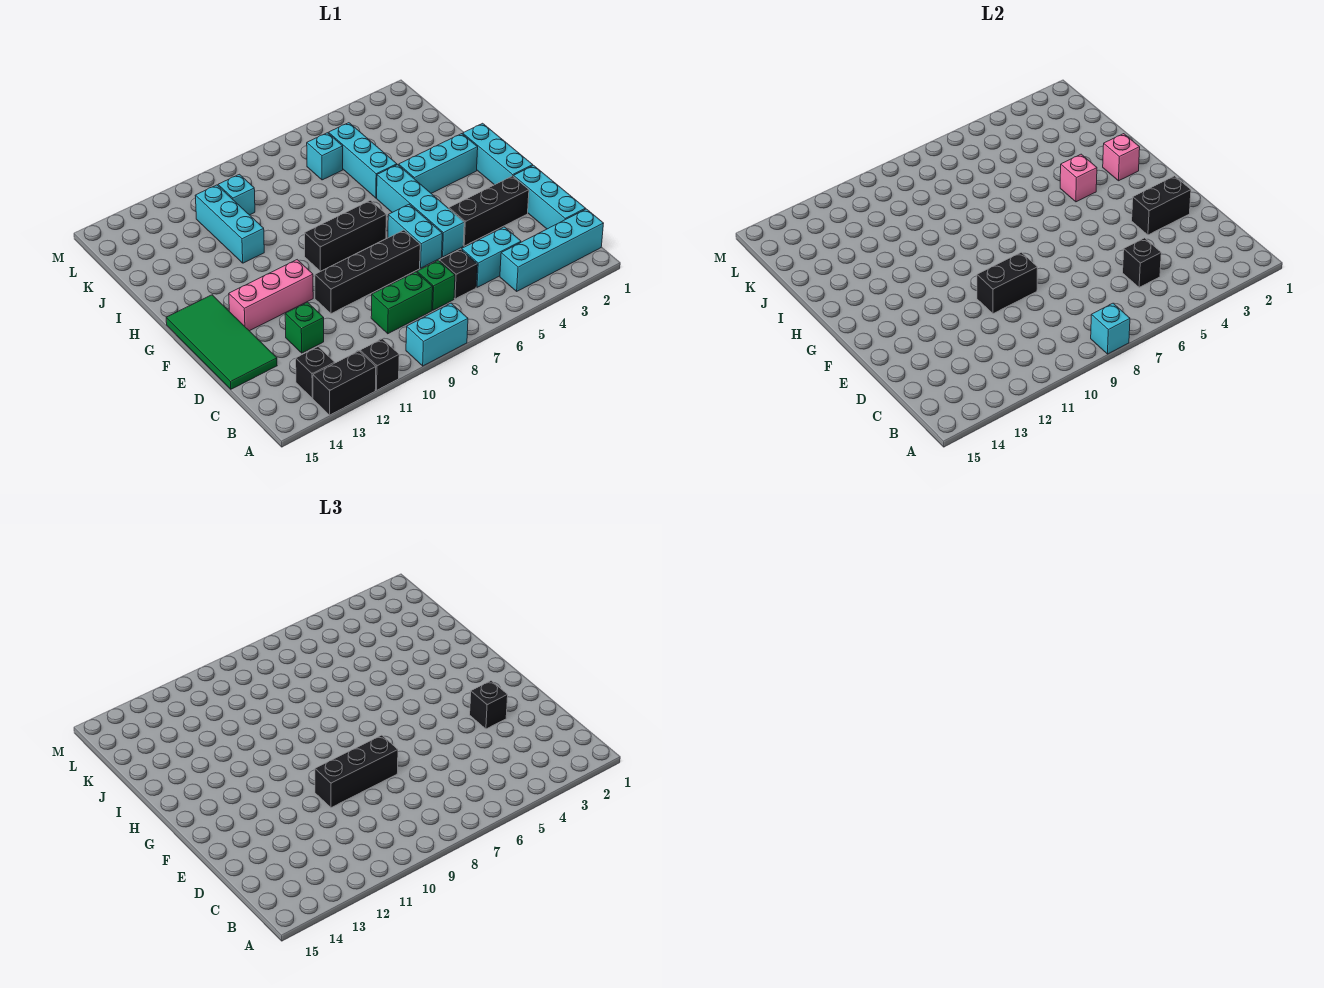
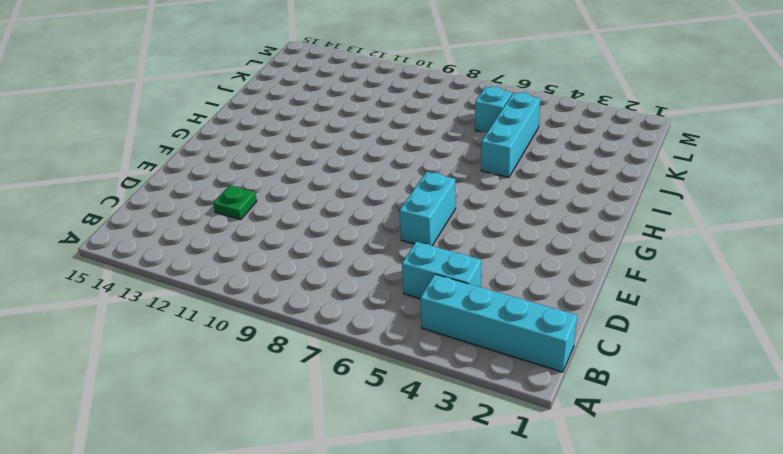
green 1x1 plate [213,185,257,220] -> green 1x1 brick [285,302,324,353]
none -> cyan 1x2 brick [406,303,468,366]
none -> black 1x1 brick [360,339,399,390]
none -> black 1x2 brick [313,351,376,415]
none -> black 1x1 brick [296,347,335,398]

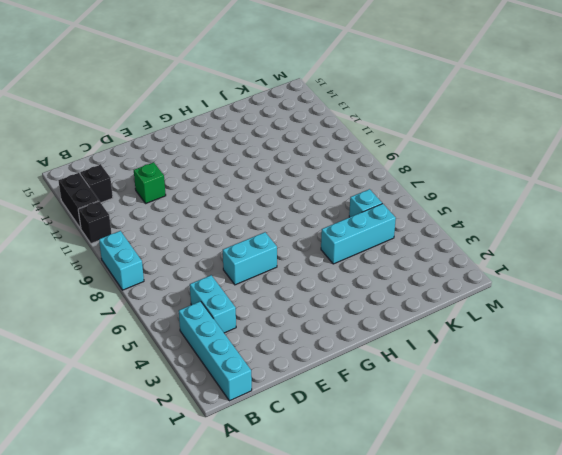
none -> cyan 1x3 brick [513,165,586,229]
none -> black 1x1 brick [439,249,477,299]
none -> green 1x1 brick [417,260,455,310]
none -> green 1x2 brick [371,272,433,334]

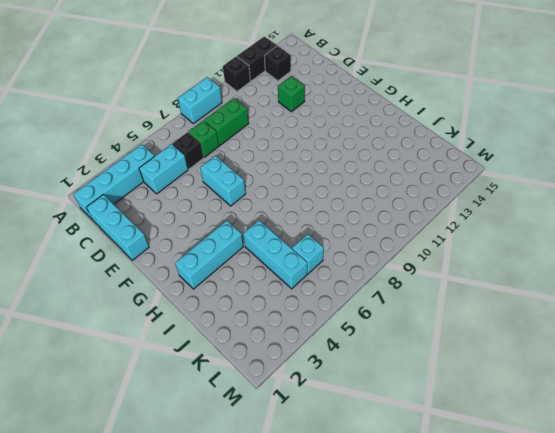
none -> green 2x4 tile [166,295,277,389]
none -> black 1x3 brick [449,176,529,246]
none -> cyan 1x4 brick [377,165,464,257]
none -> black 1x4 brick [315,230,420,314]

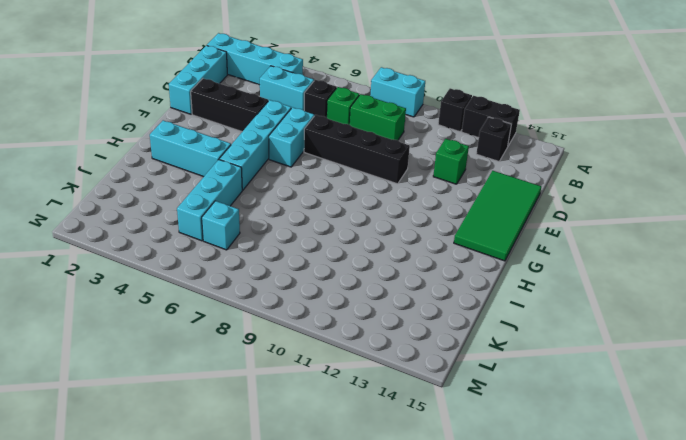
none -> cyan 1x3 brick [463,123,533,185]
none -> pink 1x3 brick [229,260,313,331]
none -> black 1x3 brick [305,200,386,271]
none -> cyan 1x3 brick [195,185,264,263]

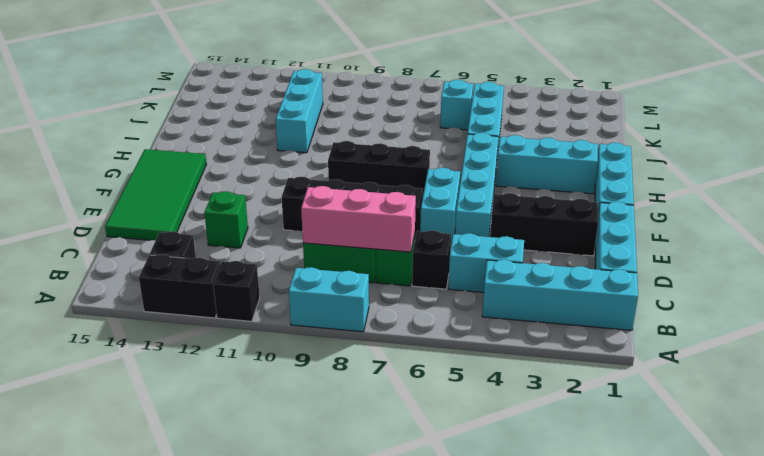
pink 1x3 brick [301,186,416,252] -> pink 1x3 brick moved to [229,260,313,331]
none -> cyan 1x1 brick [218,174,255,215]
none -> cyan 1x1 brick [1091,303,1130,354]
none -> black 1x1 brick [1123,238,1161,287]
none -> black 1x2 brick [1132,176,1191,235]

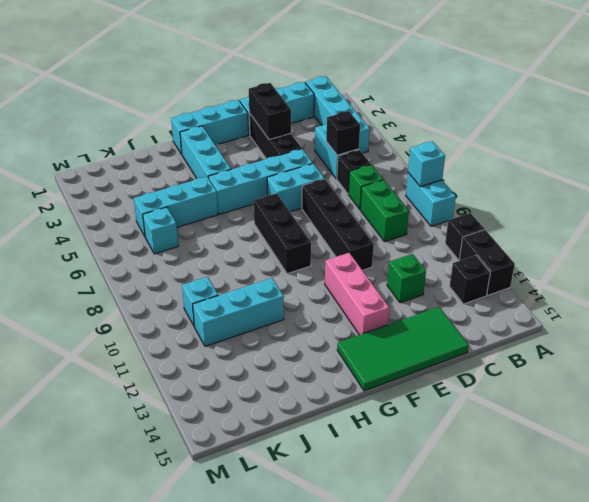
none -> black 1x2 brick [977,252,1037,314]
none -> pink 1x1 brick [1103,134,1140,181]
none -> pink 1x1 brick [1060,154,1097,202]
none -> black 1x1 brick [470,681,508,729]

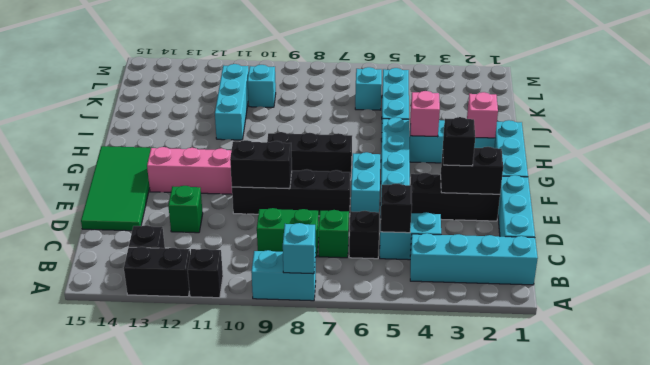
none -> black 1x3 brick [315,735,398,808]

